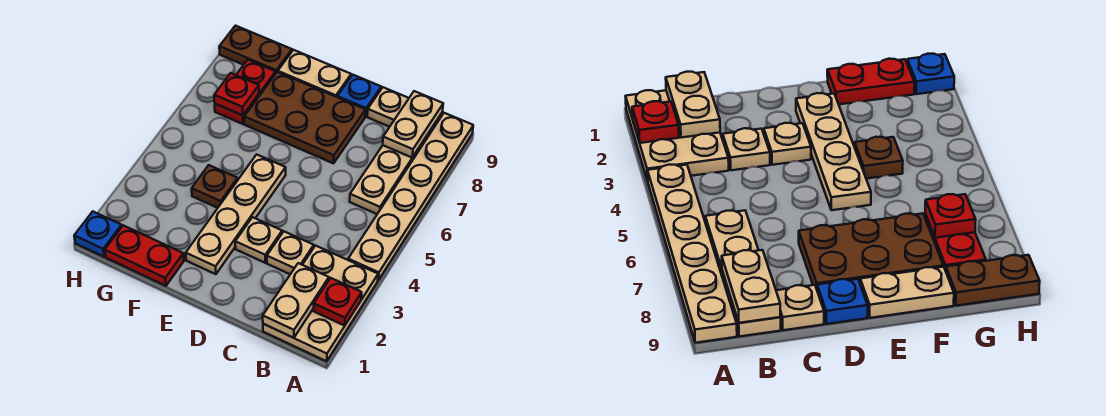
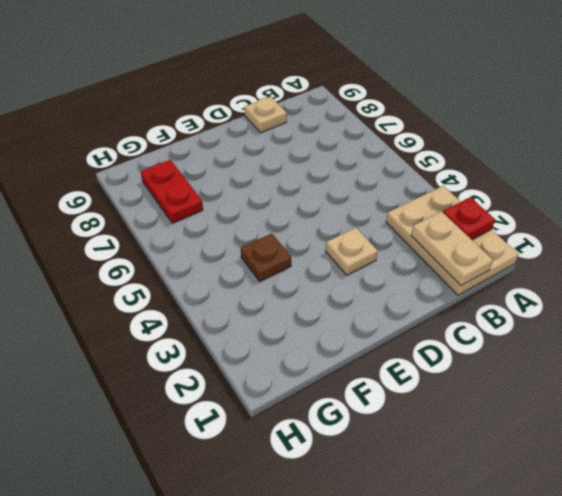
none -> tan 1x6 plate [348,113,473,280]
none -> tan 1x4 plate [350,113,442,214]
none -> tan 1x1 plate [267,232,314,274]

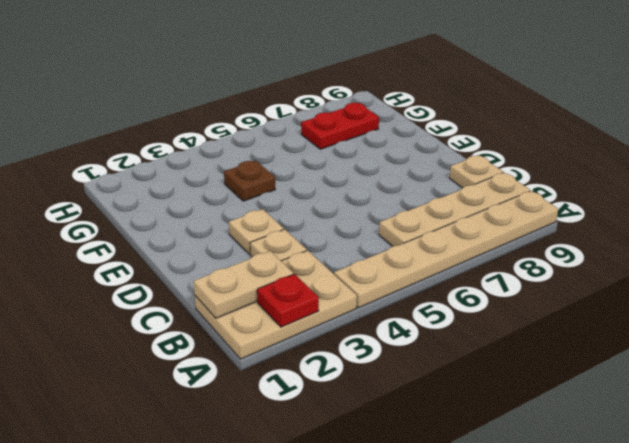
none -> brown 2x3 plate [244,72,365,163]
none -> blue 1x1 plate [337,75,381,117]
none -> tan 1x4 plate [186,154,286,274]

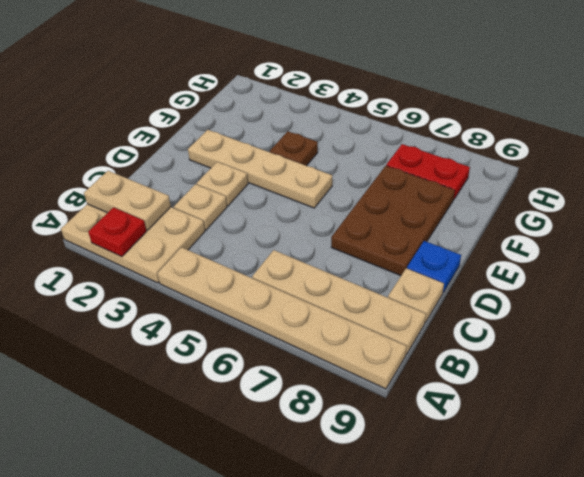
none -> tan 1x2 plate [278,50,351,97]
none -> red 1x2 plate [105,225,184,286]
none -> brown 1x2 plate [219,26,292,73]

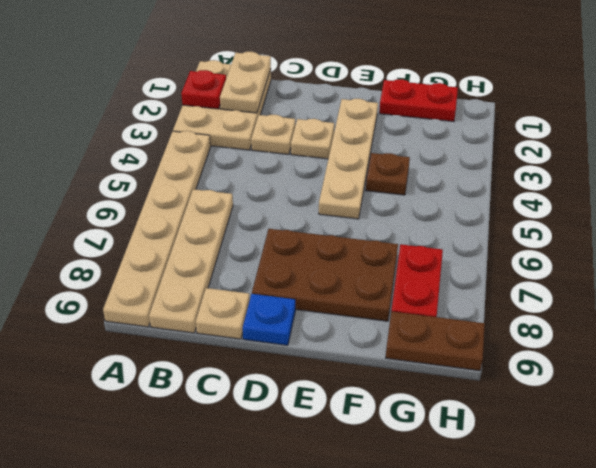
none -> tan 1x2 plate [278,50,351,97]
none -> blue 1x1 plate [74,212,122,257]
none -> tan 1x2 plate [383,91,443,157]

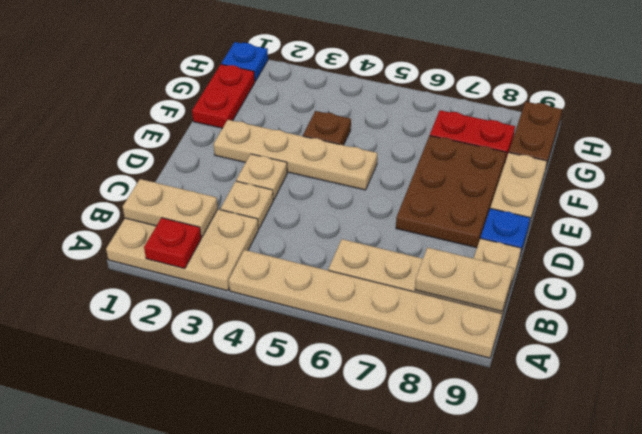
none -> red 1x1 plate [214,73,259,116]

